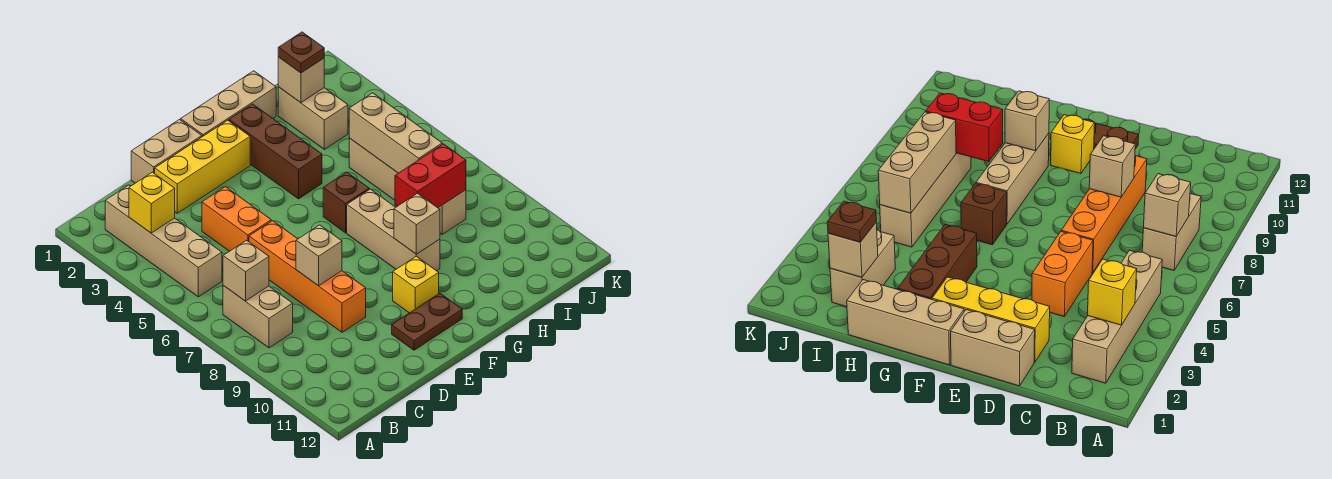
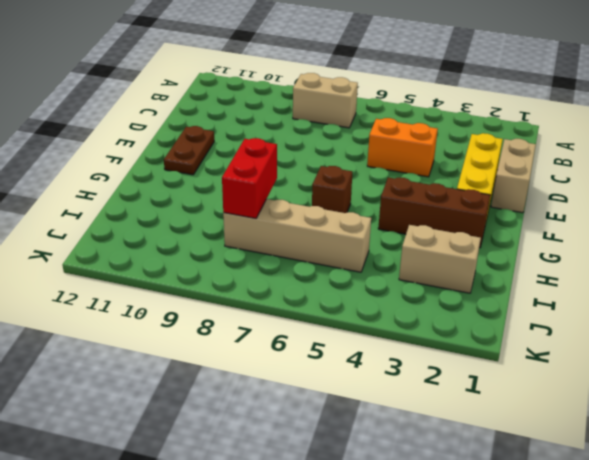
none -> tan 1x4 brick [105,185,222,297]
none -> orange 1x4 brick [249,221,366,332]
none -> tan 1x3 brick [181,71,276,137]

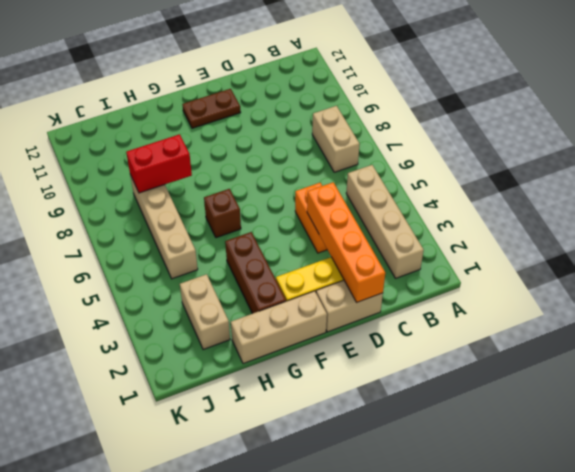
orange 1x4 brick [307,182,385,303] -> orange 1x4 brick moved to [249,221,366,332]
none -> yellow 1x1 brick [393,256,439,313]
none -> tan 1x3 brick [347,189,440,271]
none -> yellow 1x1 brick [129,172,175,233]

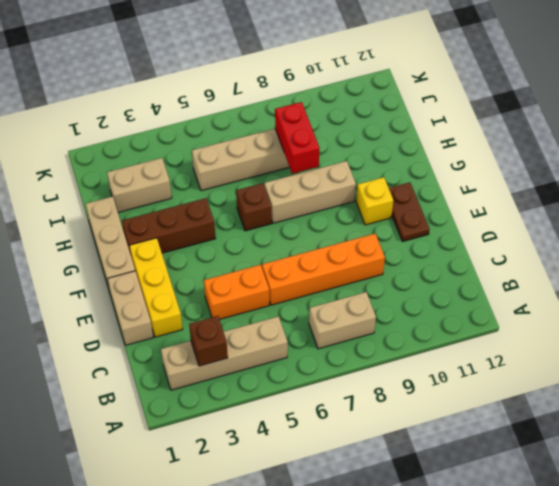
brown 1x1 brick [189,316,228,366] -> yellow 1x1 brick [129,172,175,233]
none -> tan 1x1 brick [223,240,269,301]
none -> tan 1x1 brick [296,225,342,286]
none -> tan 1x1 brick [394,193,440,254]

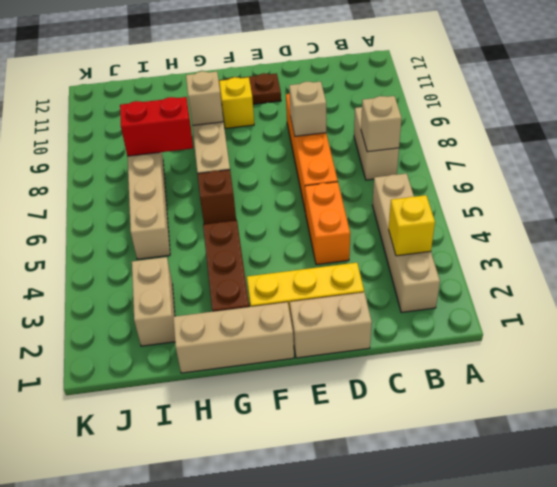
none -> tan 1x1 brick [278,57,324,103]
none -> tan 1x3 brick [349,93,442,173]
none -> brown 1x1 plate [278,32,324,73]

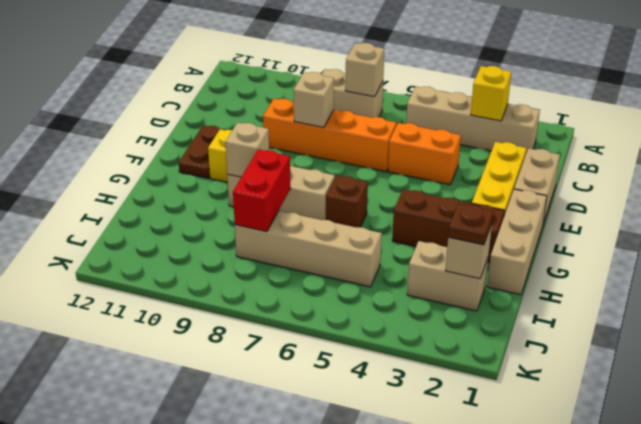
none -> tan 1x3 brick [349,93,442,173]

